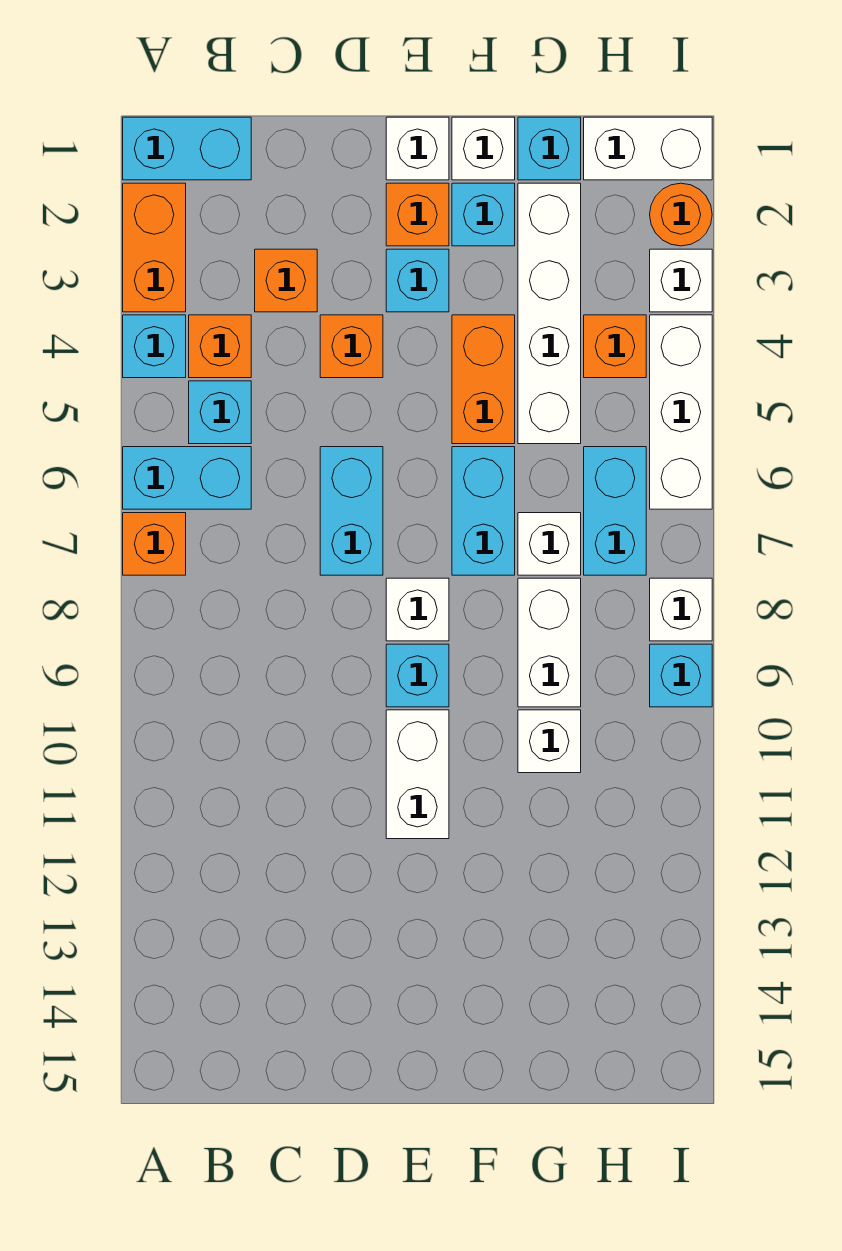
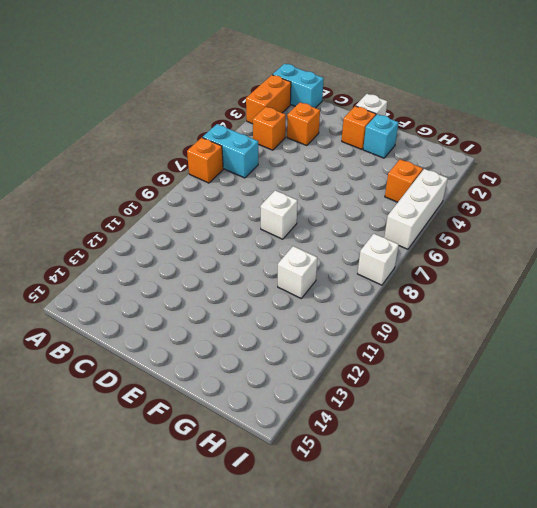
none -> cyan 1x1 brick [123,315,186,378]
none -> cyan 1x1 brick [189,381,251,444]
none -> orange 1x1 brick [320,315,383,378]
none -> cyan 1x2 brick [320,447,383,575]

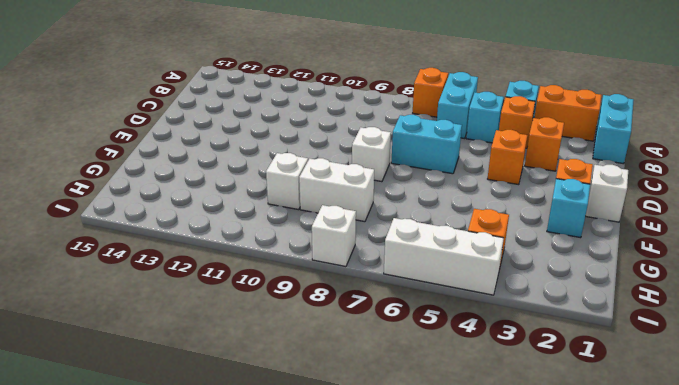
none -> cyan 1x1 brick [386,249,449,312]
none -> cyan 1x1 brick [386,644,449,707]
none -> white 1x2 brick [386,710,449,839]
none -> white 1x1 brick [452,117,515,180]

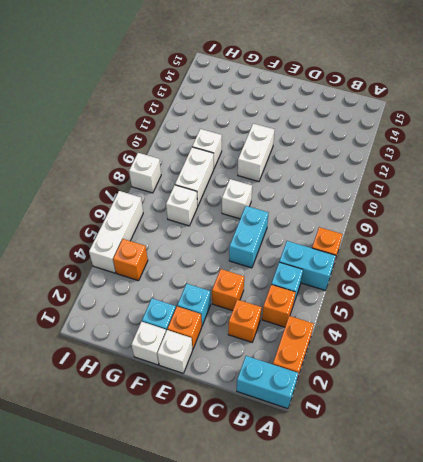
none -> cyan 1x1 brick [123,315,186,378]
none -> cyan 1x1 brick [386,644,449,707]
none -> orange 1x2 brick [452,315,515,444]
none -> cyan 1x2 brick [452,447,515,575]

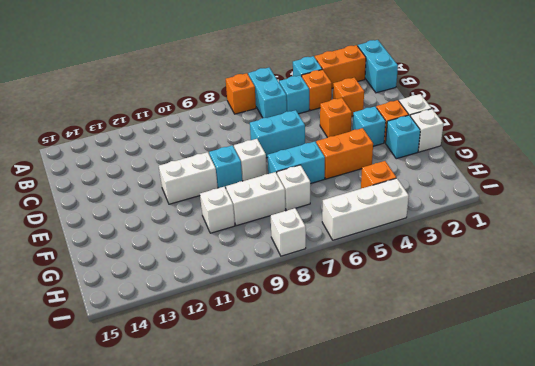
none -> cyan 1x1 brick [518,117,581,180]
none -> white 1x4 brick [518,183,581,444]
none -> white 1x2 brick [584,117,712,180]
none -> cyan 1x2 brick [584,447,646,575]

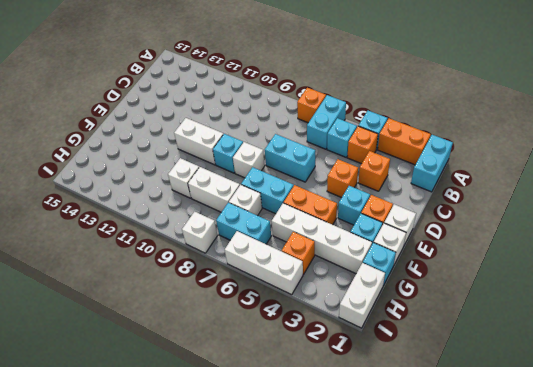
none -> orange 1x1 round brick [650,183,712,246]
none -> white 1x1 brick [650,249,712,312]
none -> cyan 1x1 brick [650,644,712,707]

